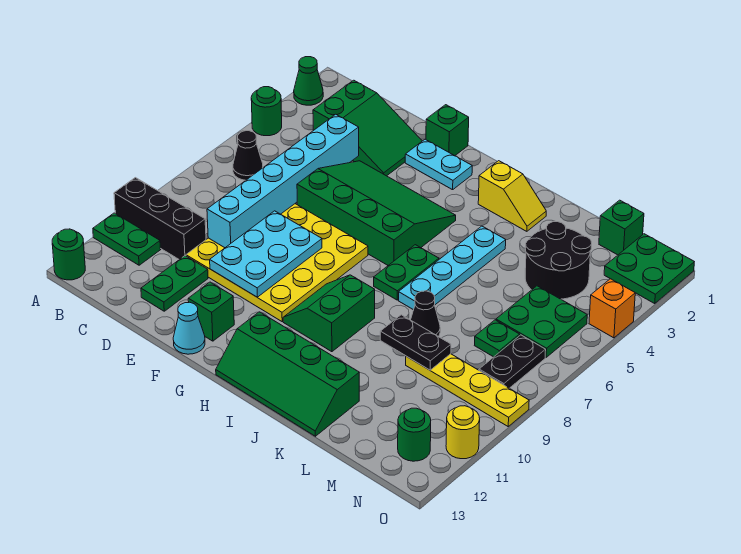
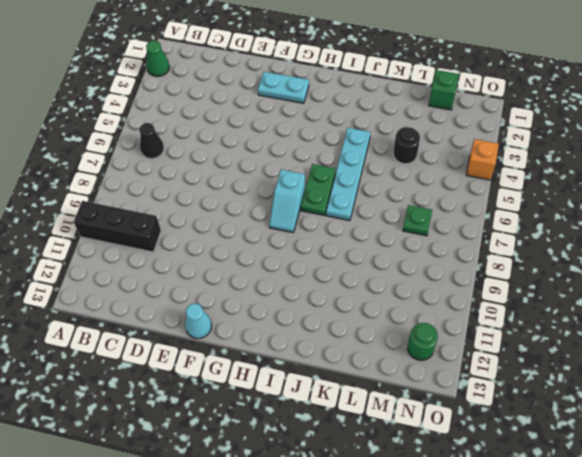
cyan 1x2 slope [269,170,305,233] -> none
black 1x1 round brick [393,127,420,164] -> black 2x2 round brick [525,222,592,299]
none -> green 1x1 round brick [251,87,282,136]
none -> green 1x2 plate [93,213,161,265]
none -> green 1x1 round brick [52,229,85,280]
none -> green 2x3 slope [313,80,422,176]

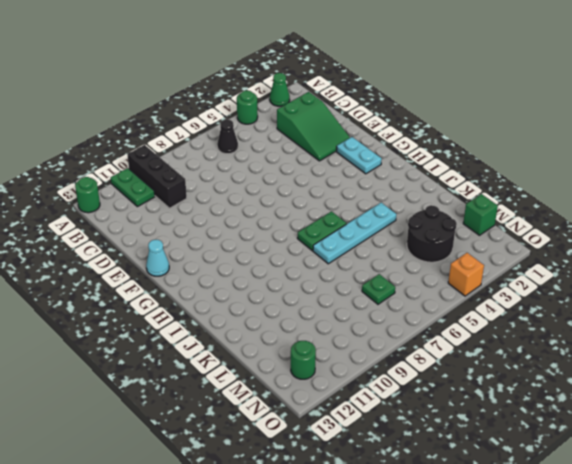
none -> yellow 4x4 plate [186,204,368,321]
none -> green 1x2 plate [141,256,208,311]
none -> green 3x4 slope [297,161,456,265]
none -> green 1x1 brick [426,105,469,156]

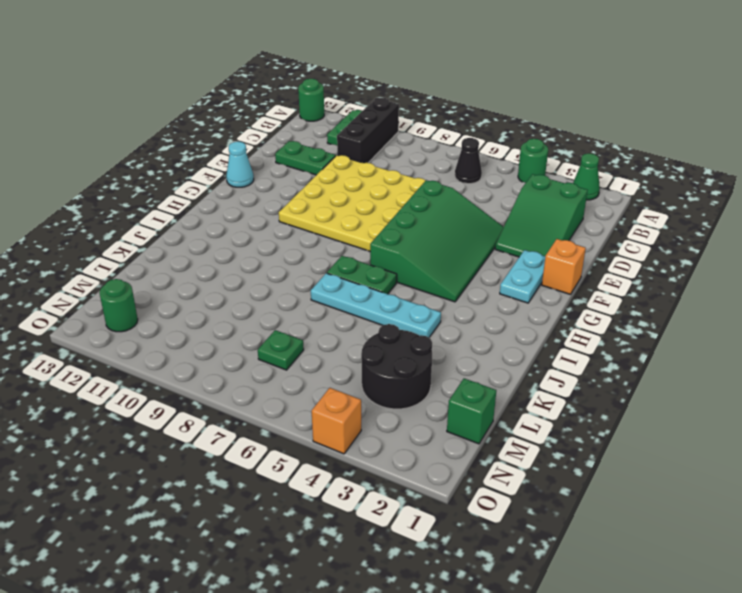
orange 1x1 brick [542,239,586,294] -> green 1x1 brick [426,105,469,156]
none -> green 1x1 brick [188,282,234,341]
none -> green 2x2 slope [283,275,375,352]
none -> green 2x4 slope [216,312,359,436]
none -> yellow 1x2 slope [478,161,546,231]

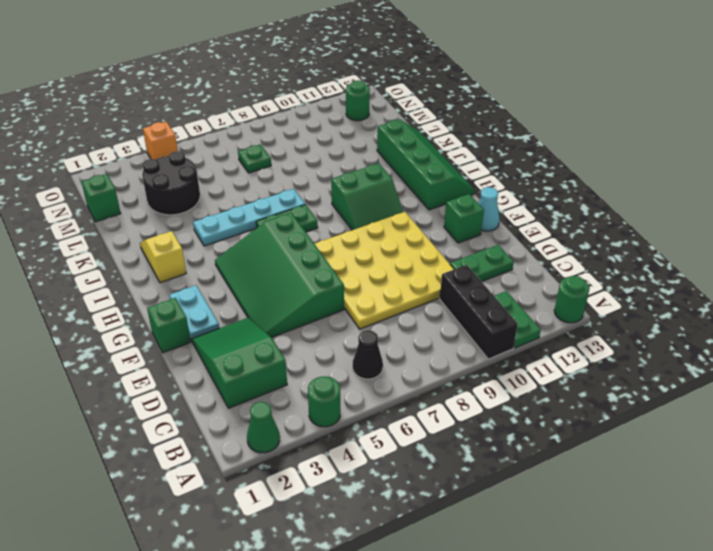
none -> black 1x1 cone [411,291,440,337]
none -> yellow 1x4 plate [406,354,529,426]
none -> green 2x2 plate [496,286,587,357]
none -> green 2x2 plate [604,234,694,303]

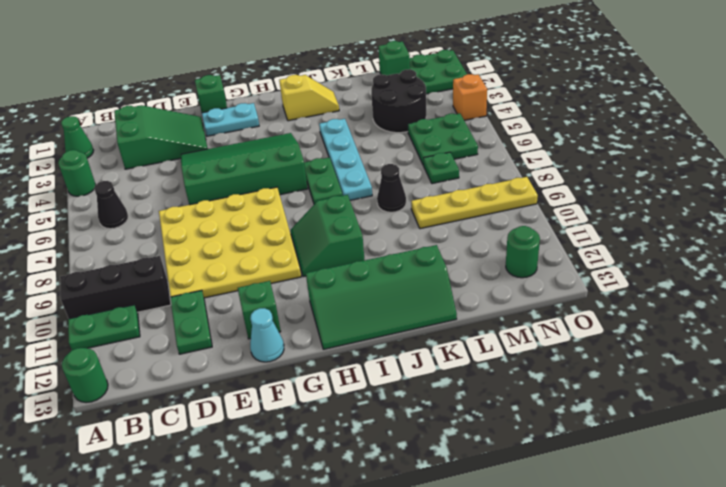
none -> black 1x2 plate [479,335,546,388]
none -> yellow 1x1 round brick [446,406,480,459]
none -> cyan 1x6 brick [207,114,359,248]
none -> cyan 2x3 plate [210,211,322,297]

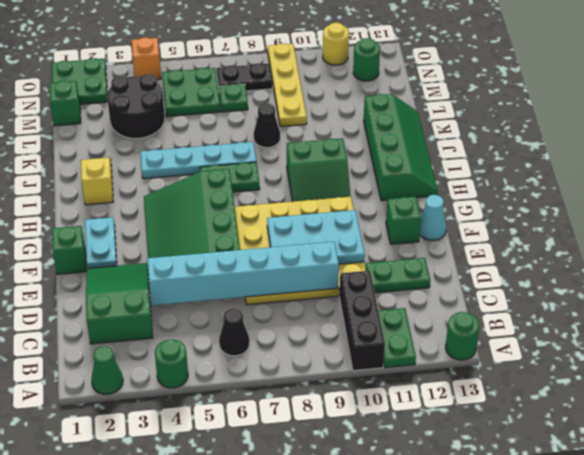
none -> black 1x2 plate [380,315,451,370]

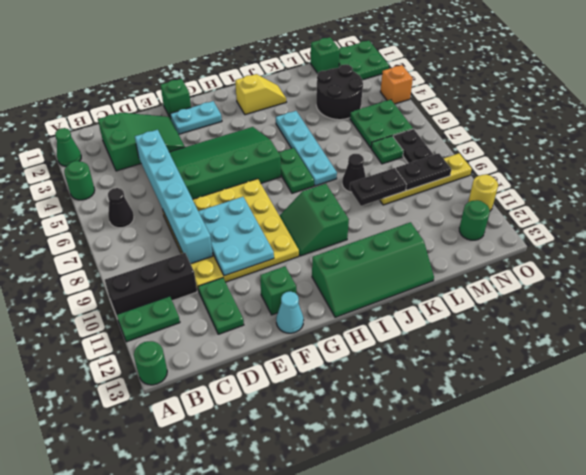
black 1x2 plate [396,153,451,190] -> none

